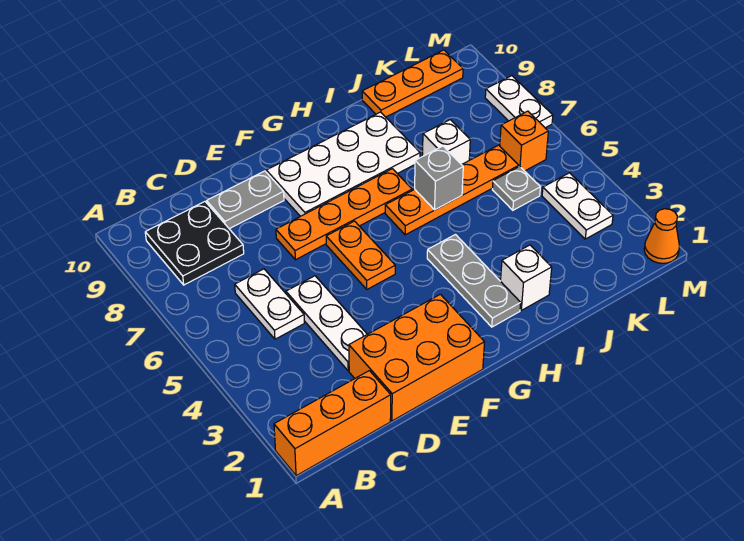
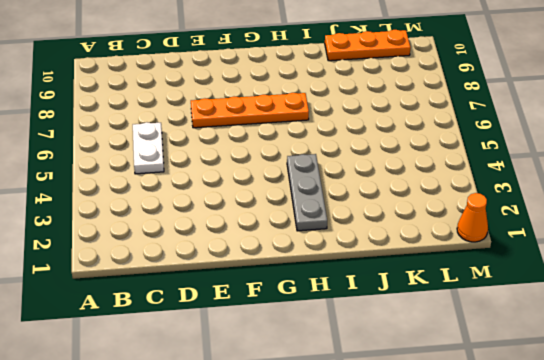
none -> orange 1x3 brick [274,371,391,476]
none -> black 2x2 plate [145,202,244,285]
none -> orange 2x3 brick [349,294,485,421]

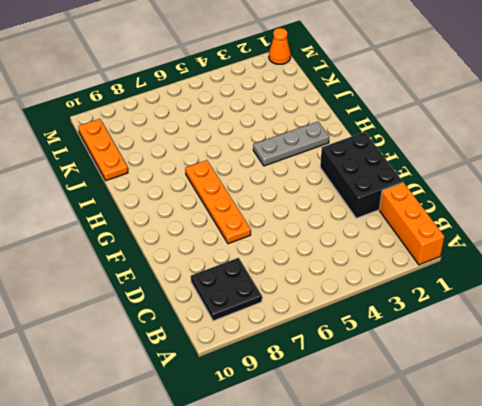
black 2x3 brick [320,132,403,218] -> orange 2x3 brick [349,294,485,421]
none -> white 1x2 plate [235,269,304,339]
none -> white 1x3 plate [286,276,367,371]
none -> grey 1x2 plate [207,171,284,229]

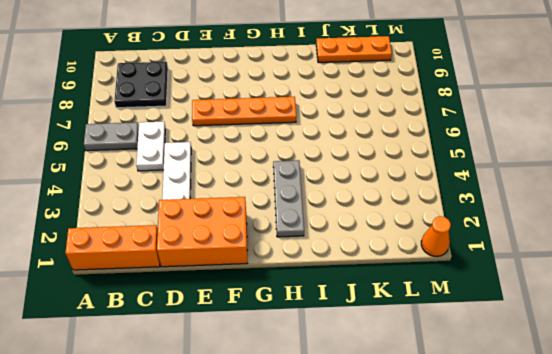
grey 1x2 plate [84,122,139,151] -> grey 1x2 plate moved to [207,171,284,229]
none -> orange 1x2 plate [326,221,395,289]
none -> white 2x4 plate [266,112,420,216]
none -> orange 1x4 plate [385,145,519,235]

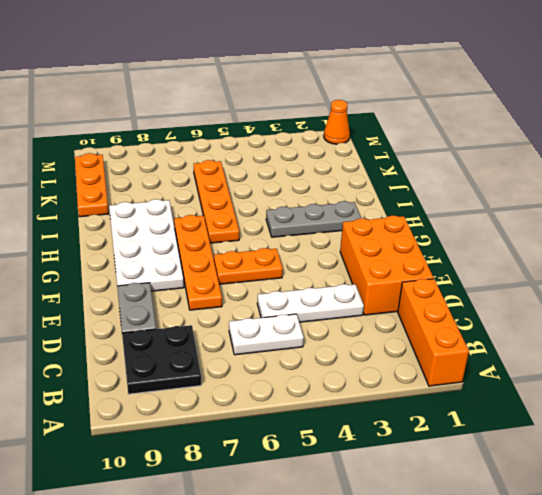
none -> white 1x1 brick [501,245,552,310]
none -> white 1x1 brick [422,120,470,165]
none -> grey 1x1 plate [492,167,540,210]

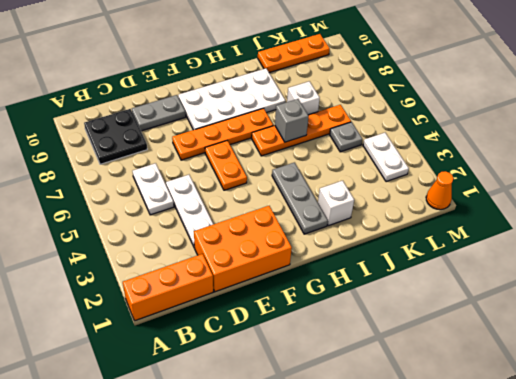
none -> orange 1x1 brick [500,111,548,171]
none -> white 1x2 plate [485,76,553,128]

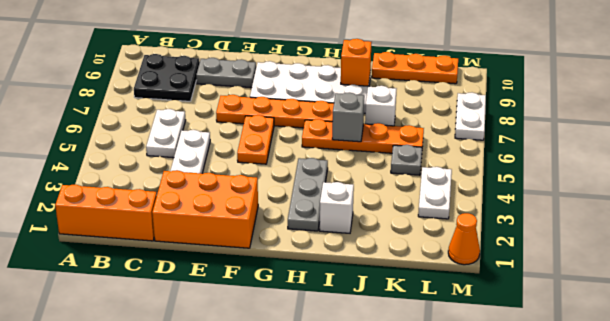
orange 1x1 brick [341,39,371,86] -> orange 1x1 brick moved to [500,111,548,171]

